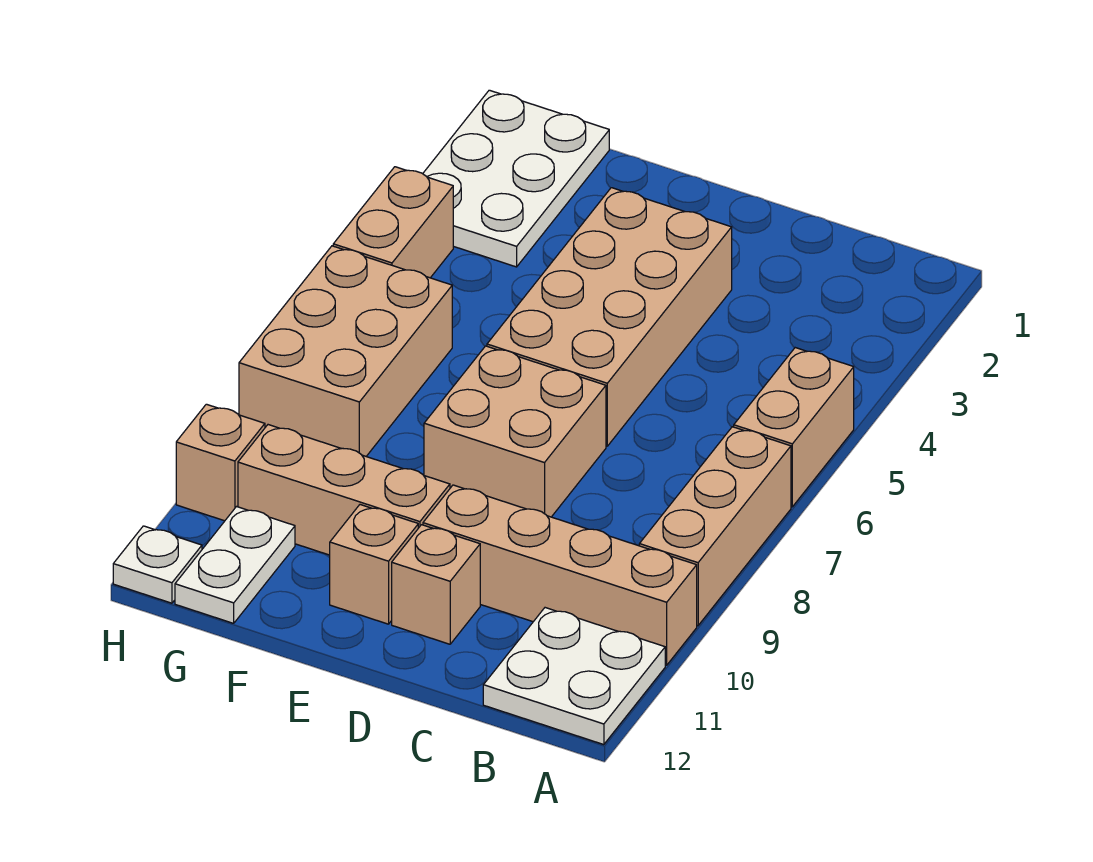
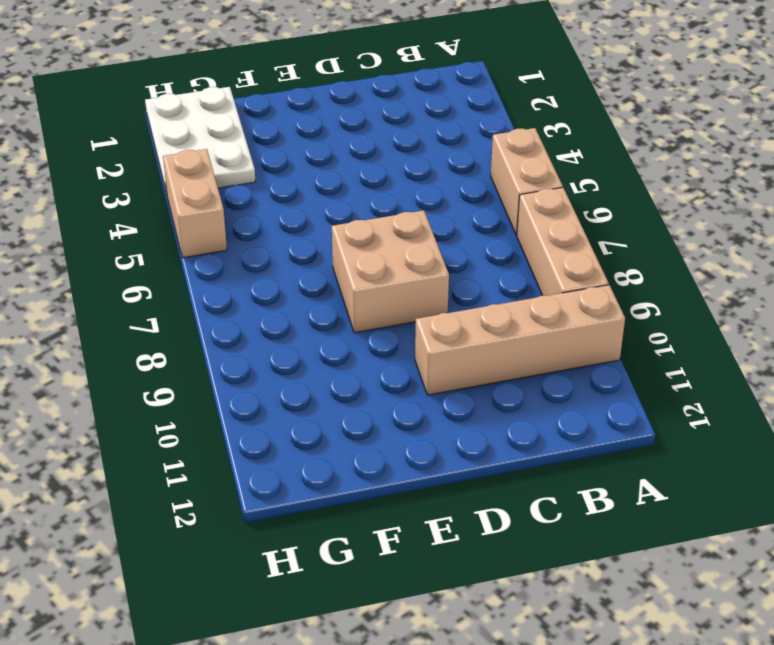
none -> white 2x2 plate [483,608,665,745]
none -> tan 2x4 brick [487,188,732,446]
none -> tan 1x1 brick [392,525,480,644]

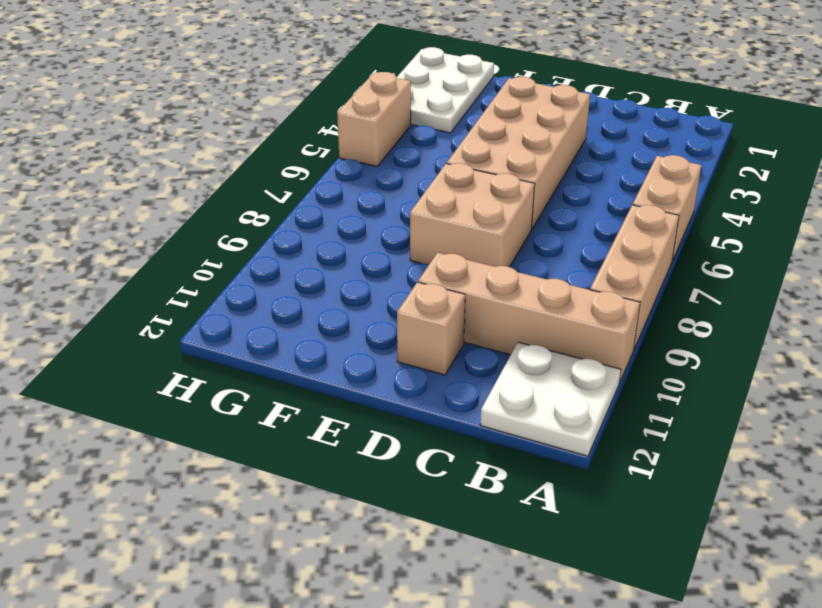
none -> tan 1x3 brick [238,425,450,555]
none -> tan 1x1 brick [330,505,418,624]
none -> tan 2x3 brick [239,246,452,456]

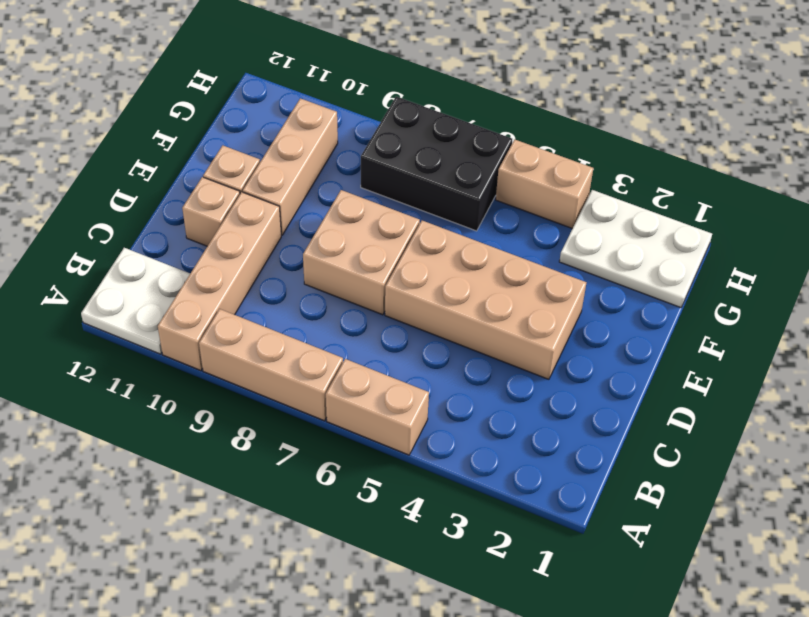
black 2x3 brick [361,97,512,231] -> tan 2x3 brick [239,246,452,456]
none -> white 1x2 plate [175,507,295,623]
none -> tan 1x1 brick [176,404,265,521]
none -> white 1x1 plate [113,526,202,603]

